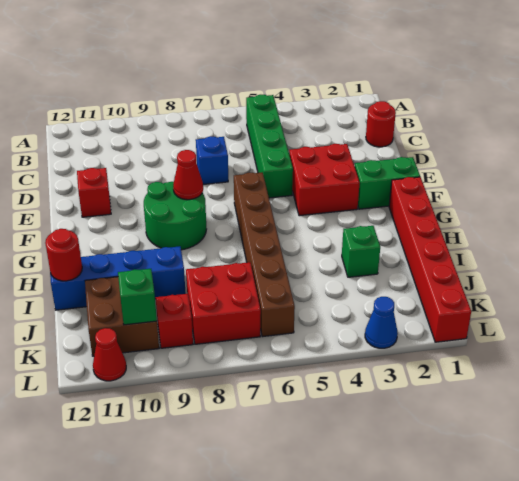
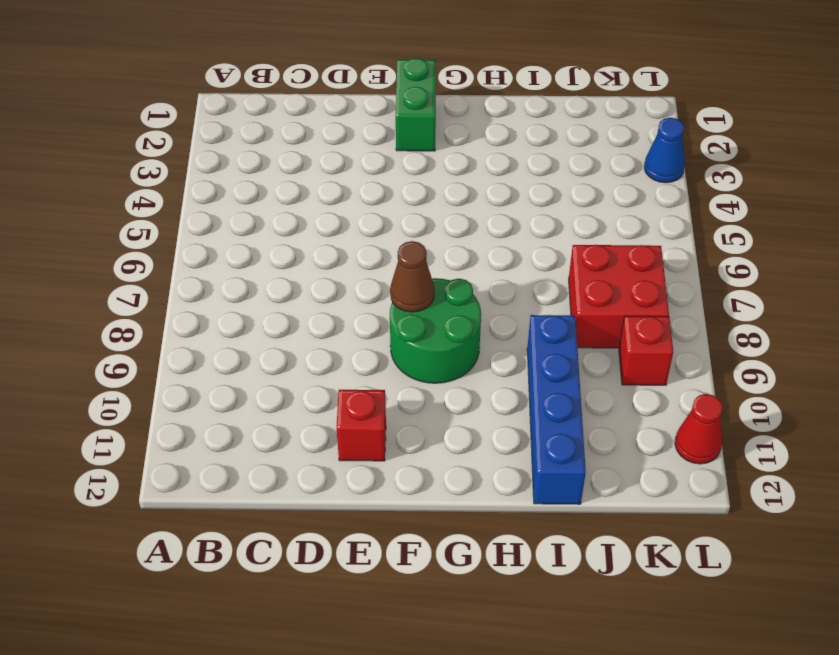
brown 1x1 cone [390,241,435,312] -> red 1x1 cone [173,150,203,200]
none -> green 1x4 brick [246,95,293,198]
none -> red 1x1 round brick [366,101,396,147]
none -> blue 1x1 brick [196,136,228,184]

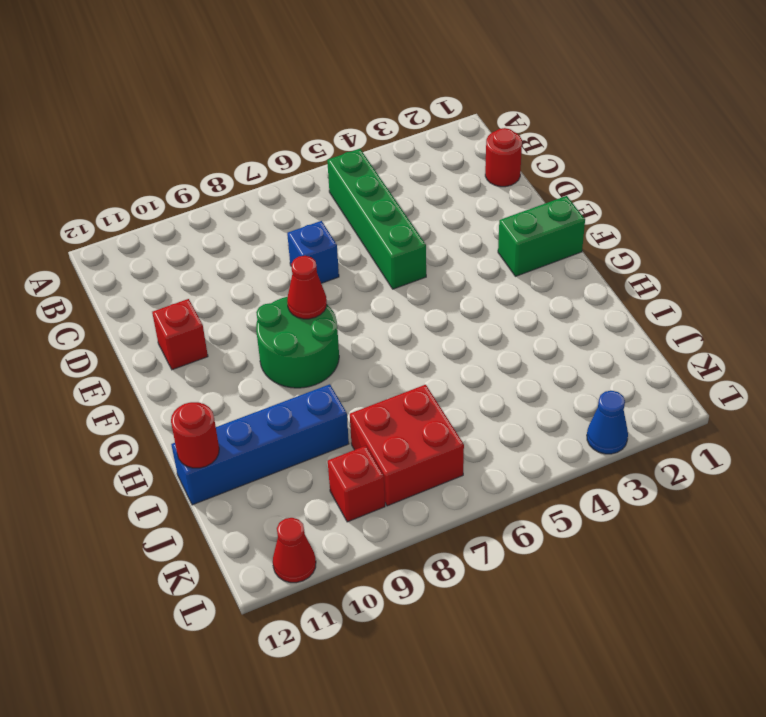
none -> red 2x2 brick [289,144,360,216]
none -> brown 1x6 brick [234,172,295,337]
none -> red 1x6 brick [389,177,471,342]

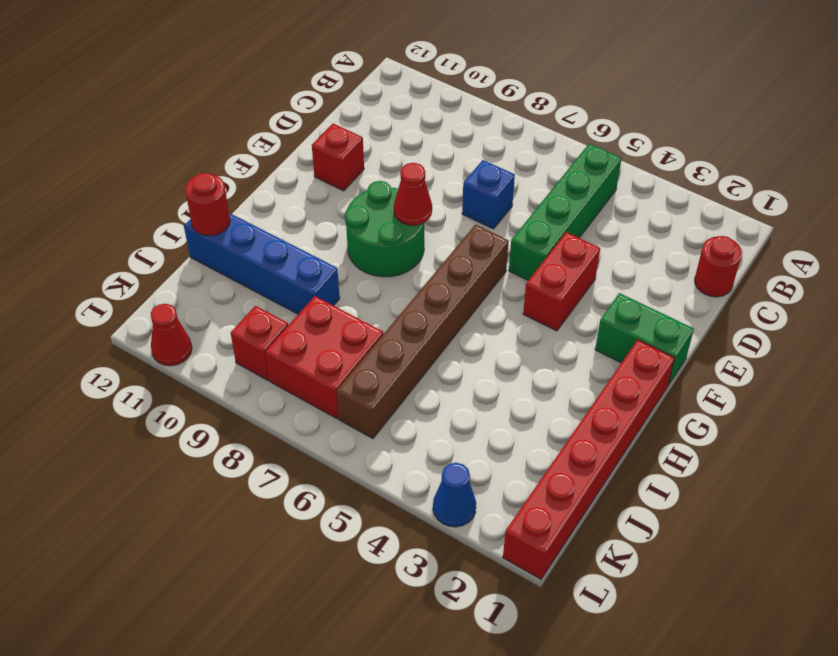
red 1x2 brick [523,232,600,331] -> red 2x2 brick [289,144,360,216]
none -> green 1x1 brick [342,226,380,277]
none -> brown 2x2 brick [85,277,159,356]
none -> green 1x1 brick [118,269,157,325]

